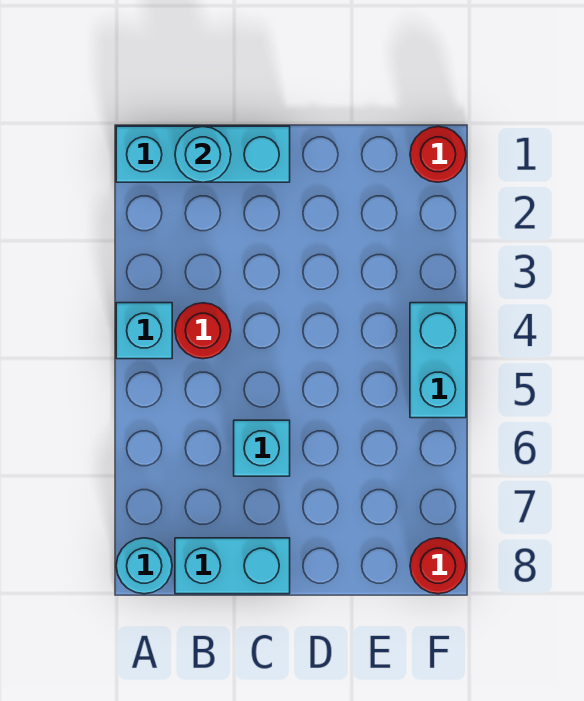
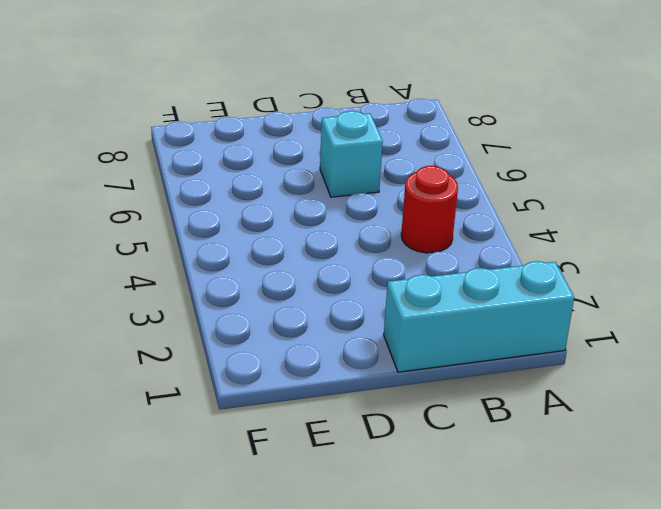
none -> cyan 1x1 brick [116,303,172,359]
none -> cyan 1x1 round brick [116,538,172,594]

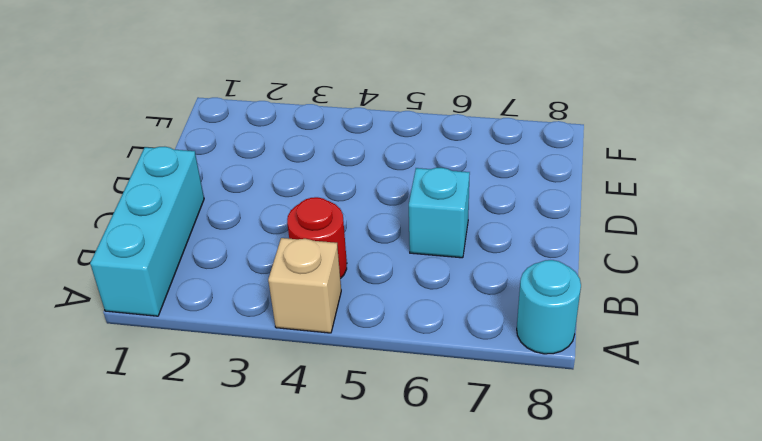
tan 1x1 brick [268,238,341,333] -> cyan 1x1 brick [116,303,172,359]
none -> cyan 1x2 brick [175,538,290,594]
none -> red 1x1 round brick [410,127,466,182]

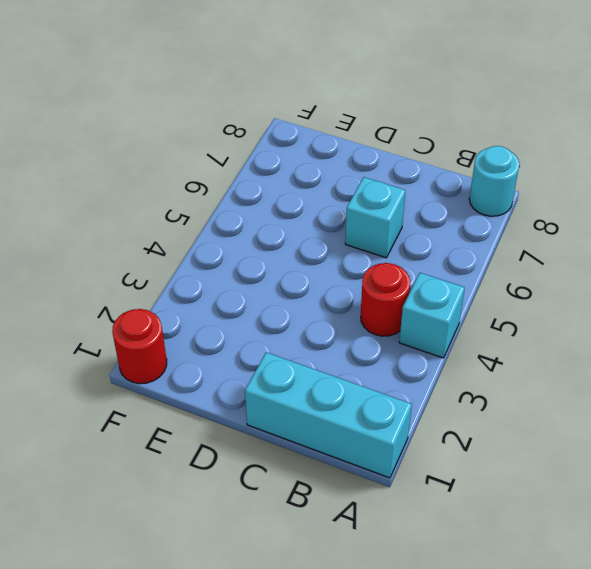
none -> cyan 1x2 brick [175,538,290,594]
none -> cyan 1x2 brick [410,303,466,418]

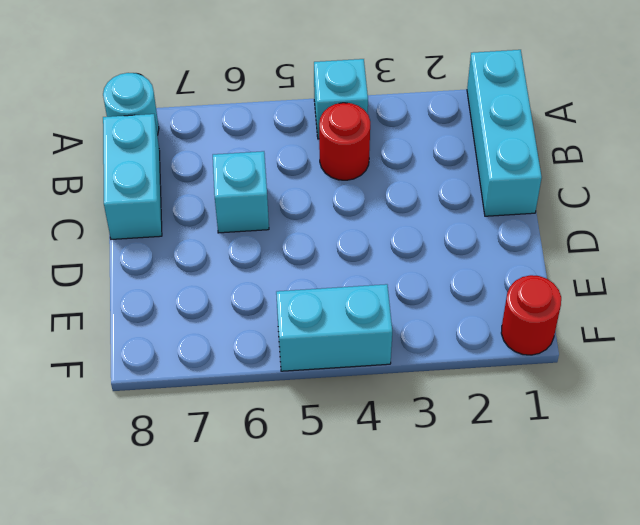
none -> red 1x1 round brick [410,538,466,594]
none -> cyan 1x1 round brick [175,127,231,182]

